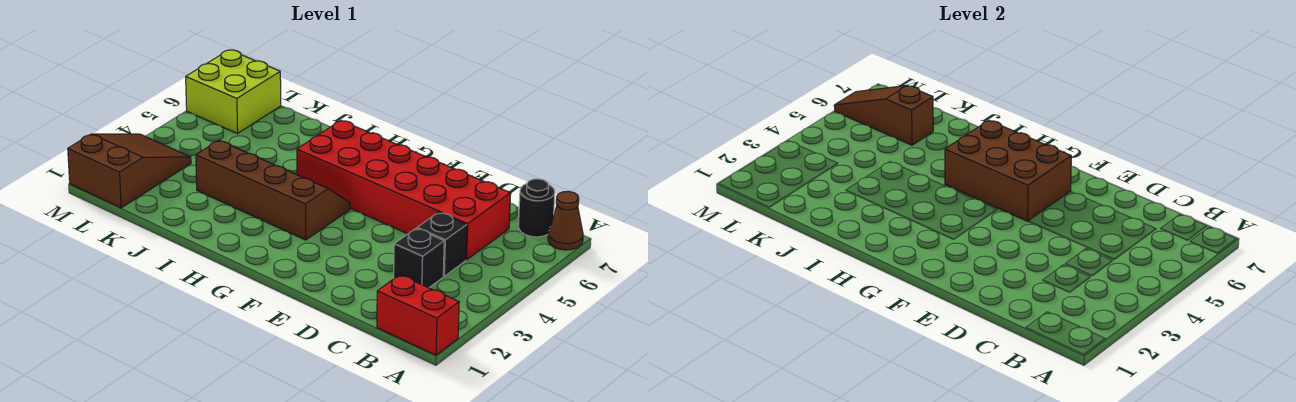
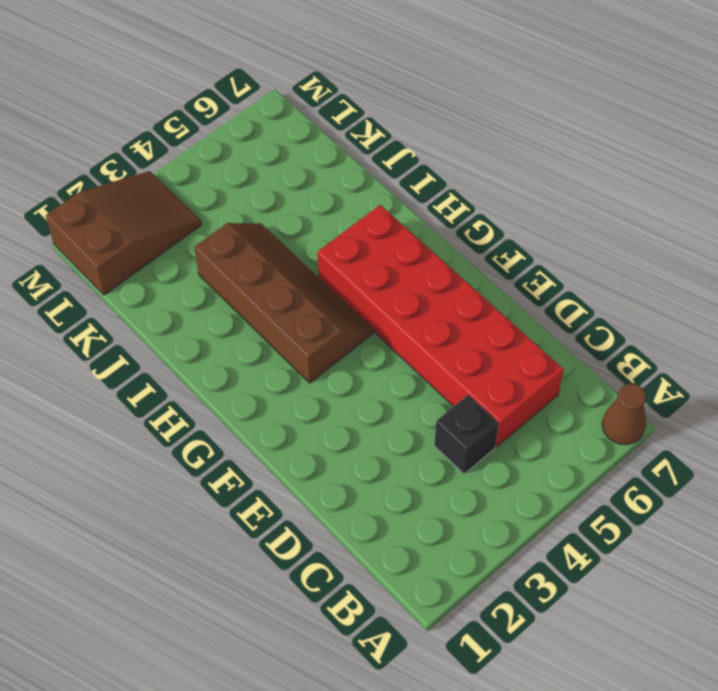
none -> red 1x2 brick [377,275,459,355]
none -> black 1x1 round brick [518,179,555,237]

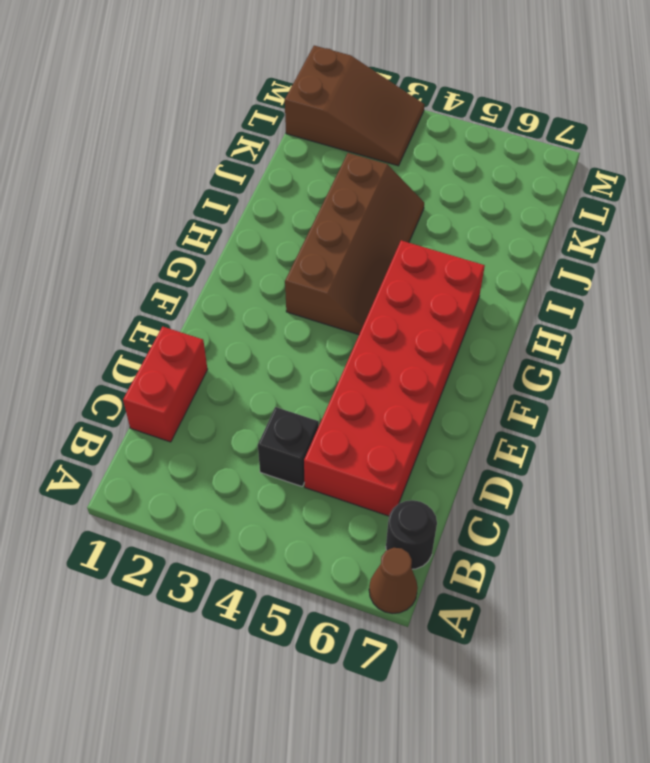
red 1x2 brick [123,327,208,442] -> red 1x2 brick moved to [377,275,459,355]
none -> black 1x1 brick [394,228,444,288]
none -> lime 2x2 brick [186,50,281,133]

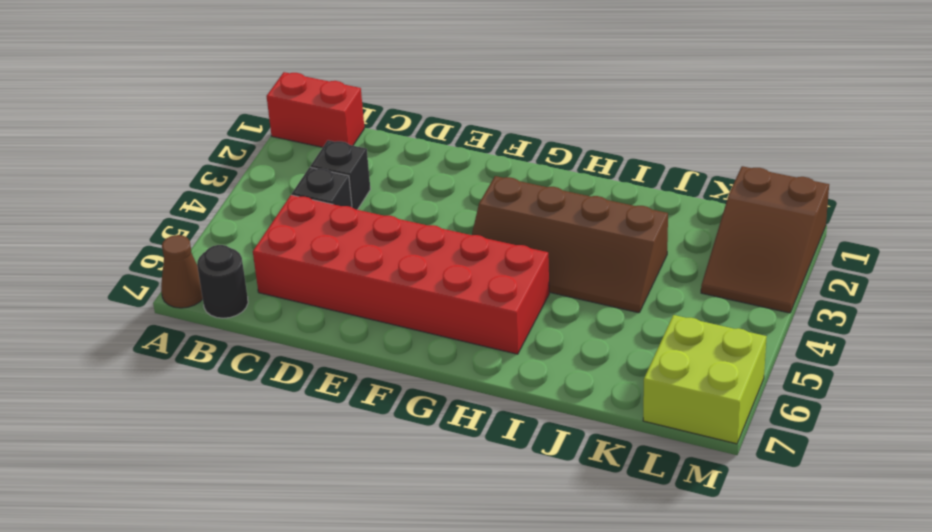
none -> brown 2x3 brick [945,120,1071,221]
none -> brown 1x3 slope [834,86,933,145]

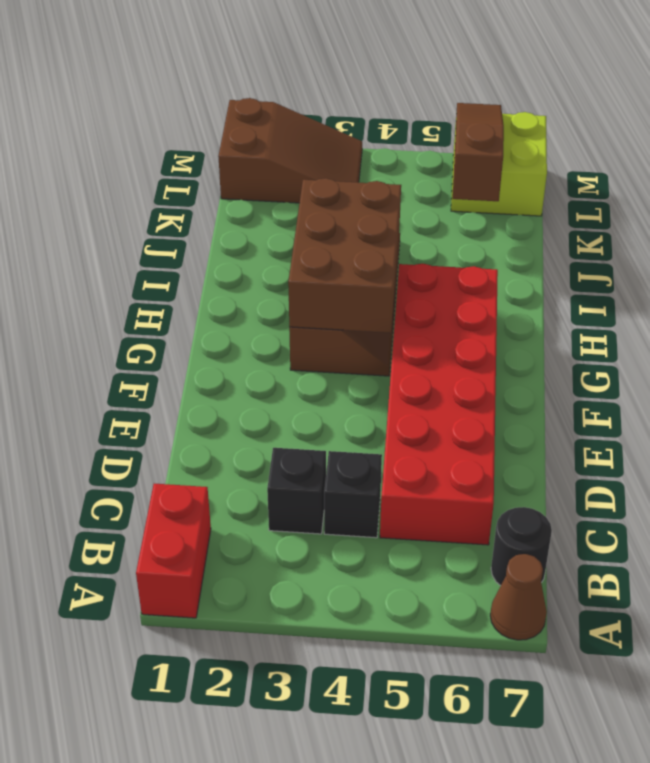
brown 2x3 brick [288,178,401,333] -> brown 2x3 brick moved to [945,120,1071,221]

